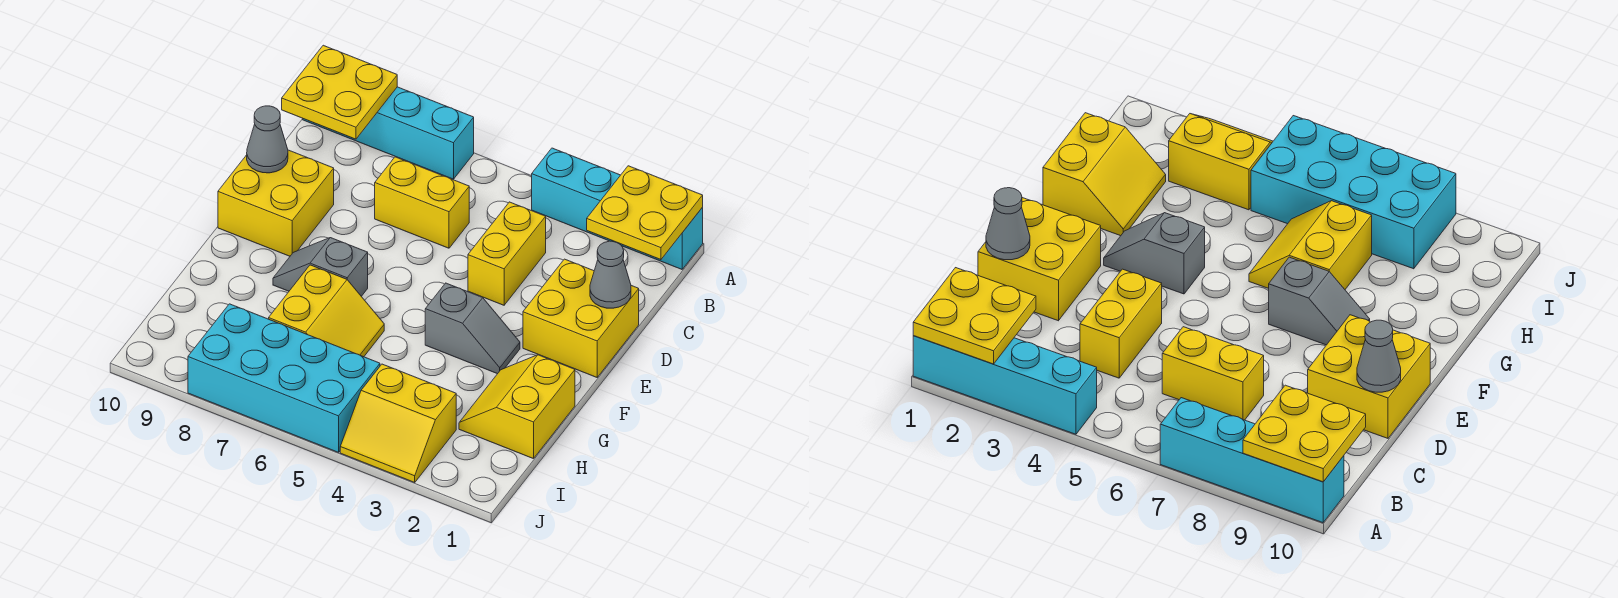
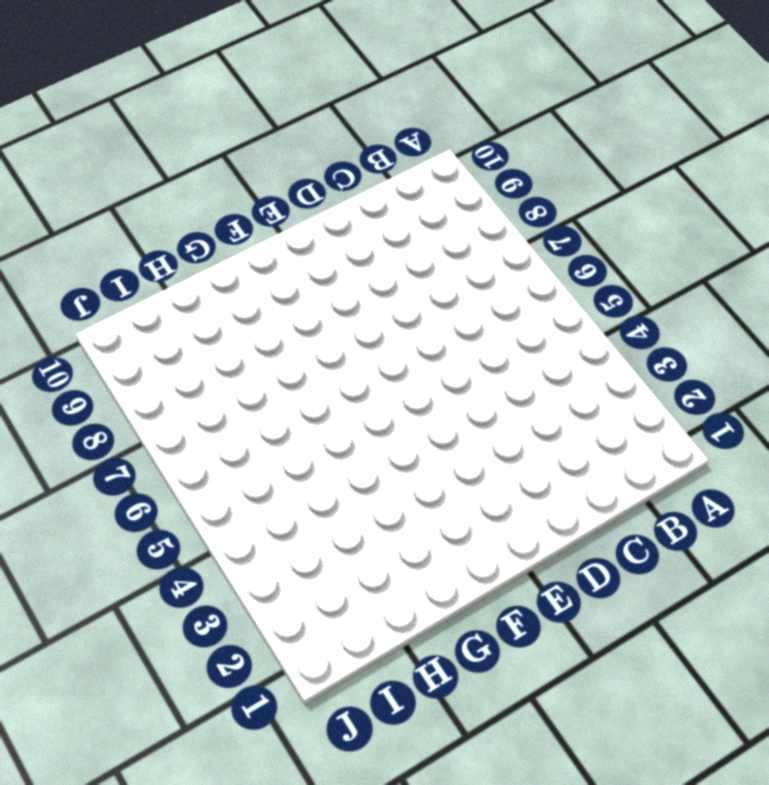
none -> cyan 1x4 brick [532,148,703,269]
none -> cyan 1x4 brick [303,87,474,179]
none -> yellow 1x2 brick [468,202,546,305]

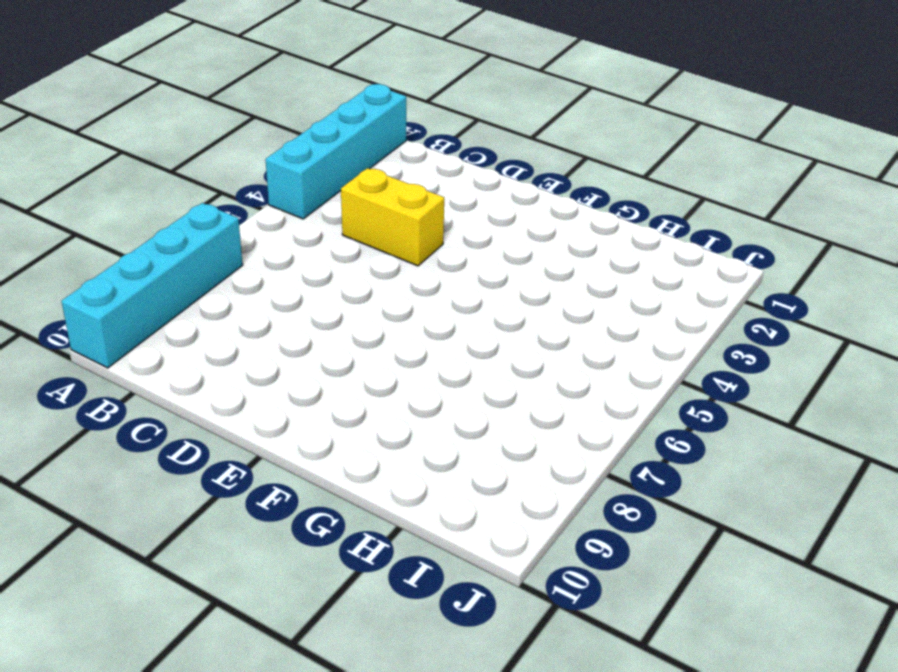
none -> yellow 1x2 brick [375,157,469,248]
none -> yellow 2x2 brick [523,259,639,377]
none -> yellow 2x2 brick [218,150,334,256]

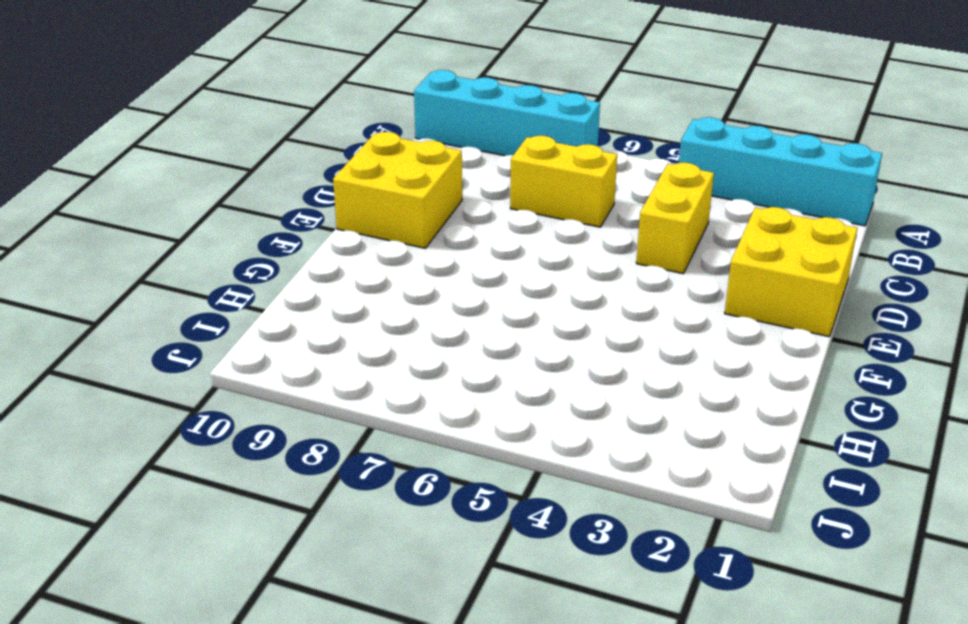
none -> grey 1x2 slope [425,283,520,374]
none -> grey 1x2 slope [273,238,368,296]
none -> yellow 2x2 slope [459,355,575,459]

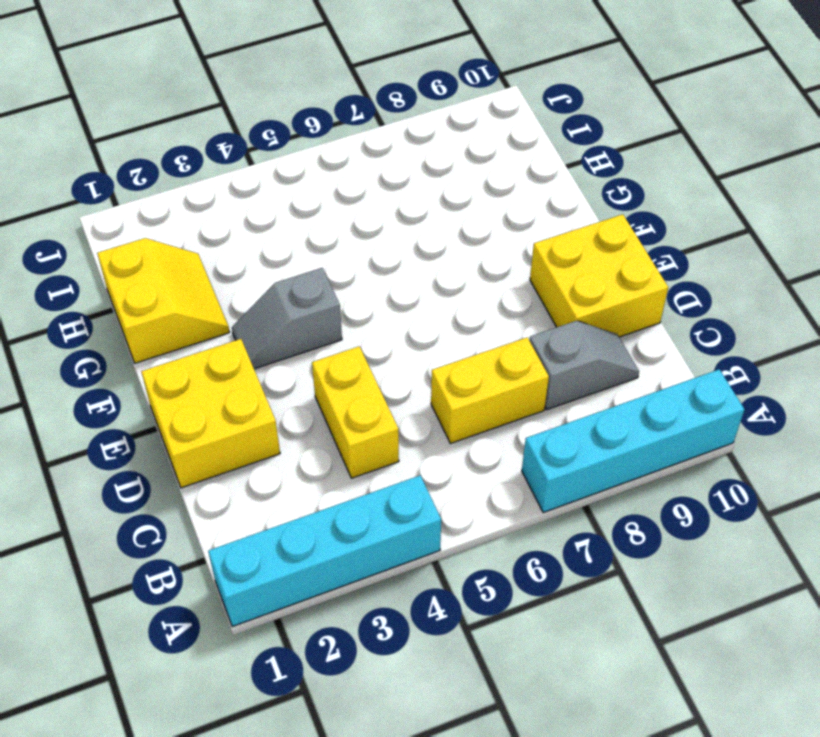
grey 1x2 slope [529,321,639,410] -> grey 1x2 slope moved to [273,238,368,296]
none -> yellow 2x2 slope [269,265,384,357]
none -> yellow 2x2 slope [340,364,456,482]
none -> cyan 2x4 brick [188,304,380,452]

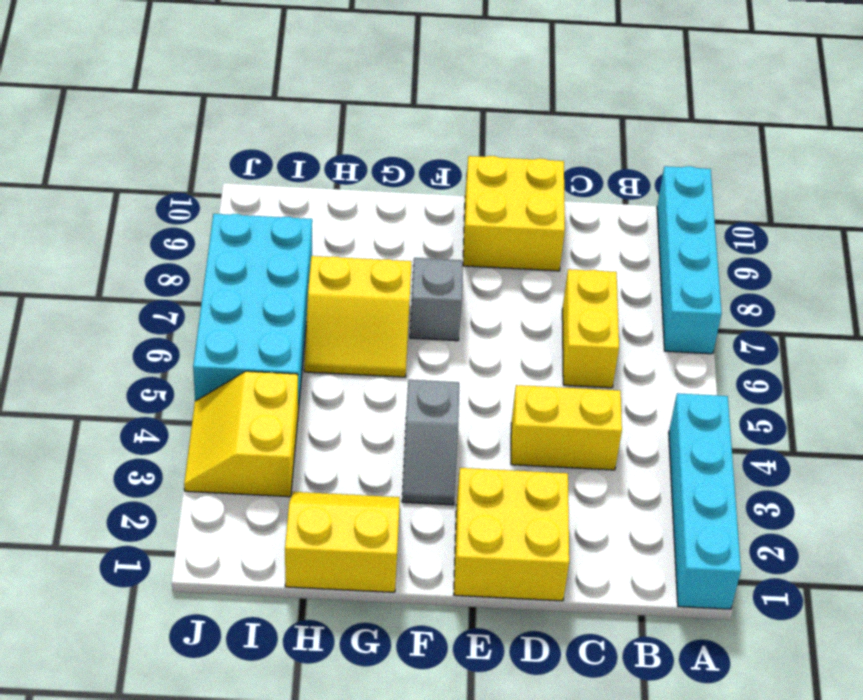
none -> yellow 2x2 plate [587,166,703,260]
none -> yellow 2x2 plate [282,45,397,139]
none -> grey 1x1 cone [590,241,631,308]

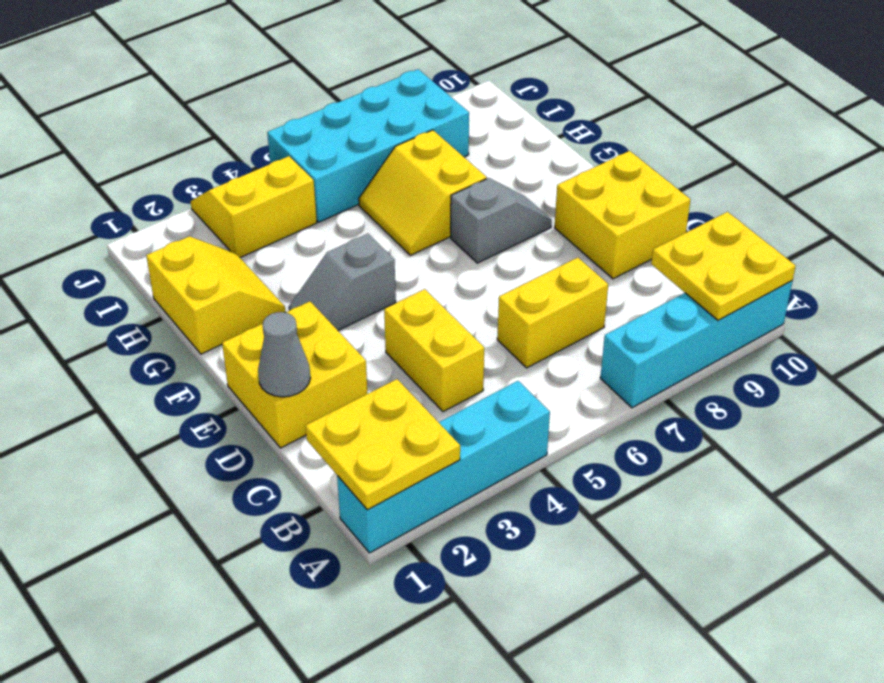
none -> grey 1x1 cone [247,106,288,173]

